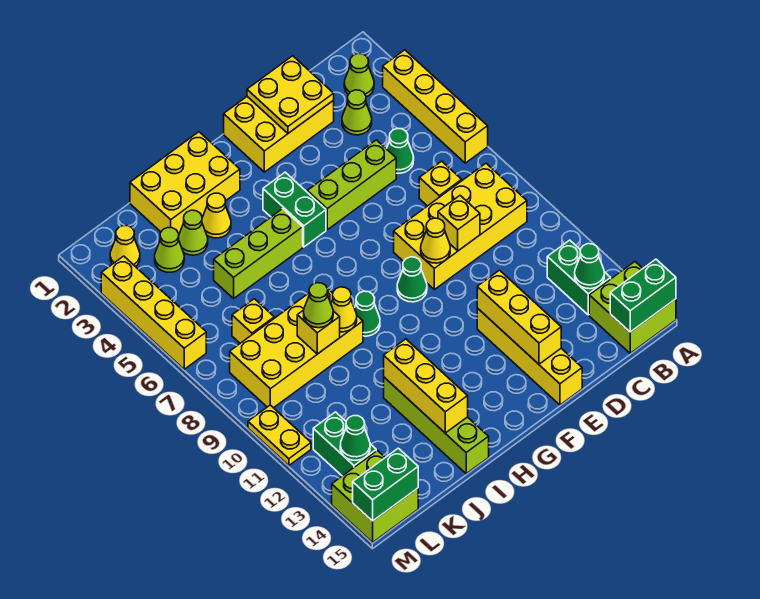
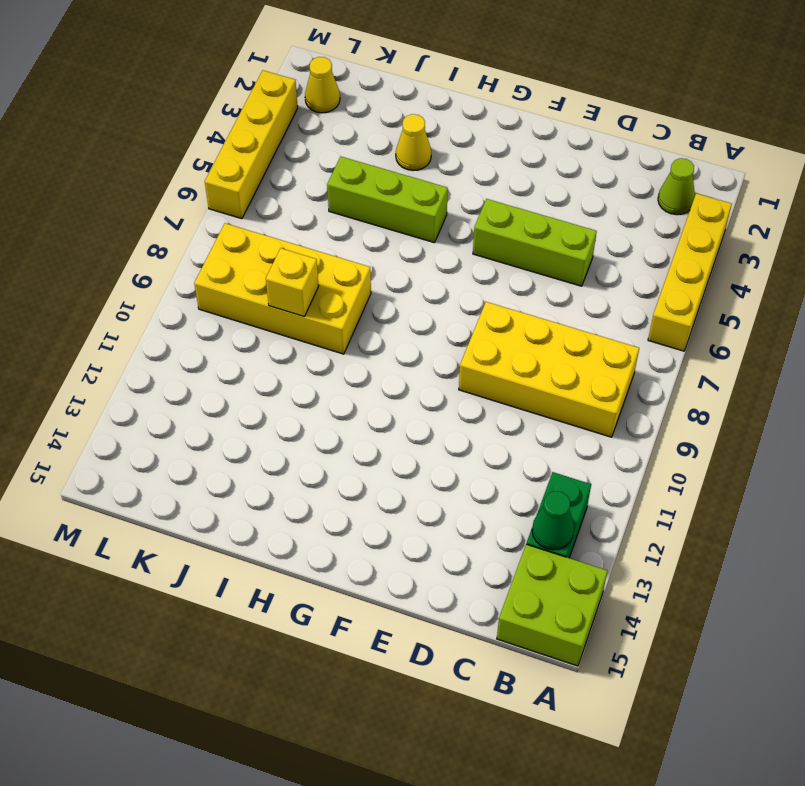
none -> lime 1x1 cone [342,90,372,135]
none -> green 1x1 cone [387,129,414,173]
none -> yellow 1x1 brick [419,161,462,206]
none -> yellow 2x3 brick [224,97,334,172]

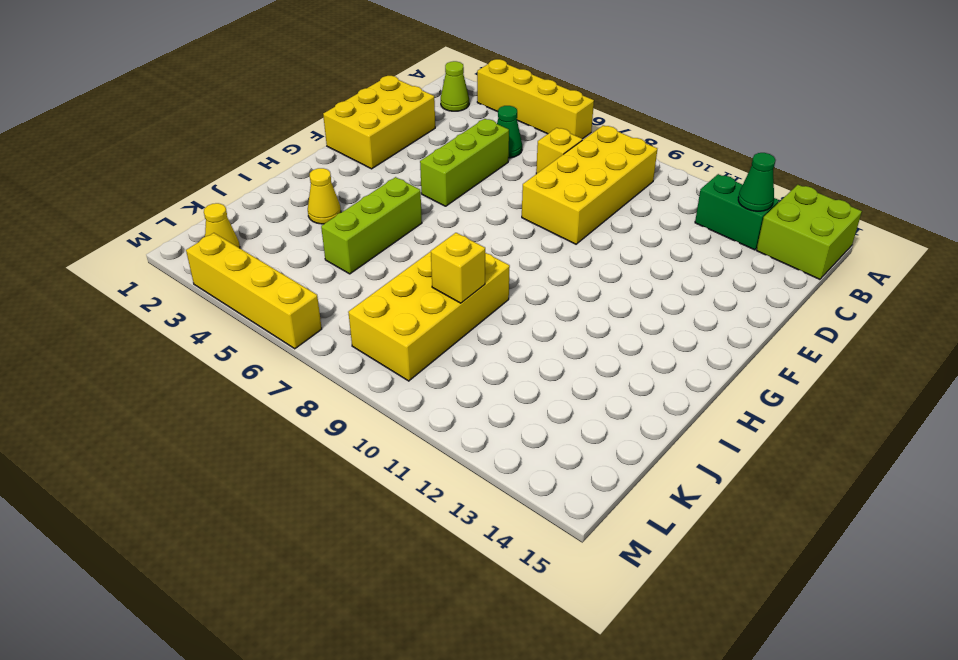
none -> lime 1x1 cone [342,90,372,135]
none -> yellow 1x4 brick [477,308,582,405]
none -> green 1x1 cone [397,257,427,302]
none -> green 1x2 brick [263,172,326,247]

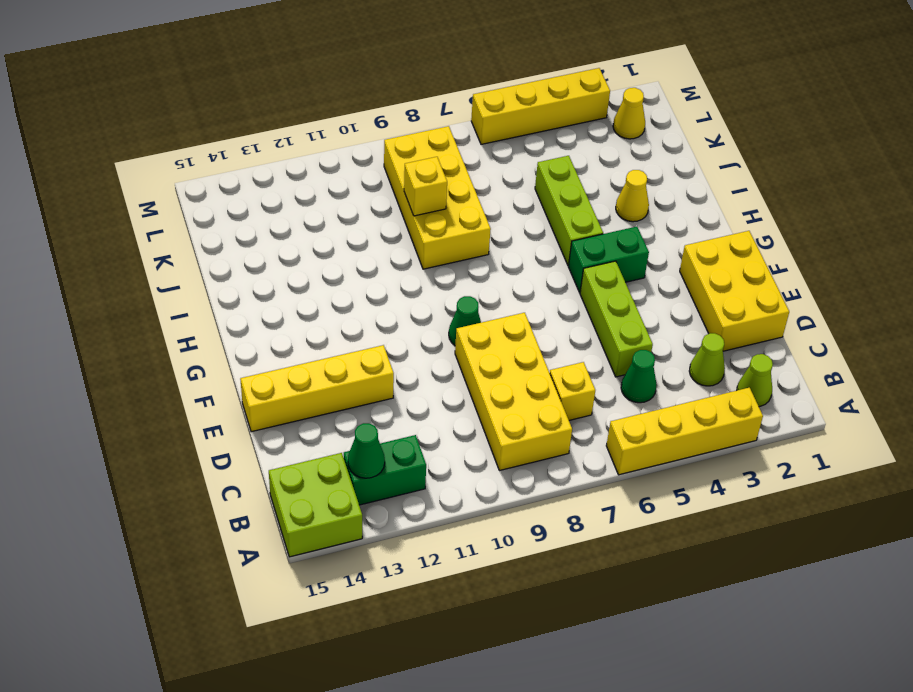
none -> yellow 2x3 brick [130,132,240,234]
none -> green 1x1 cone [355,291,380,336]
none -> lime 1x4 brick [384,377,489,474]
none -> lime 1x1 cone [179,210,208,255]

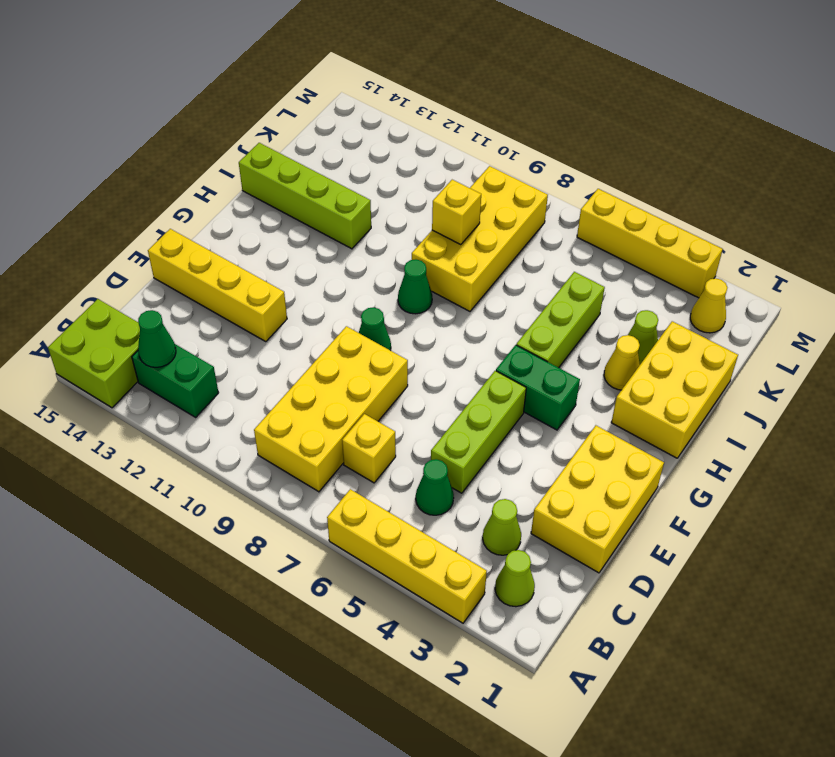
none -> lime 1x1 cone [155,228,184,272]
none -> yellow 1x1 brick [232,299,274,343]
none -> green 1x2 brick [313,412,376,476]
none -> lime 2x2 brick [332,451,418,542]

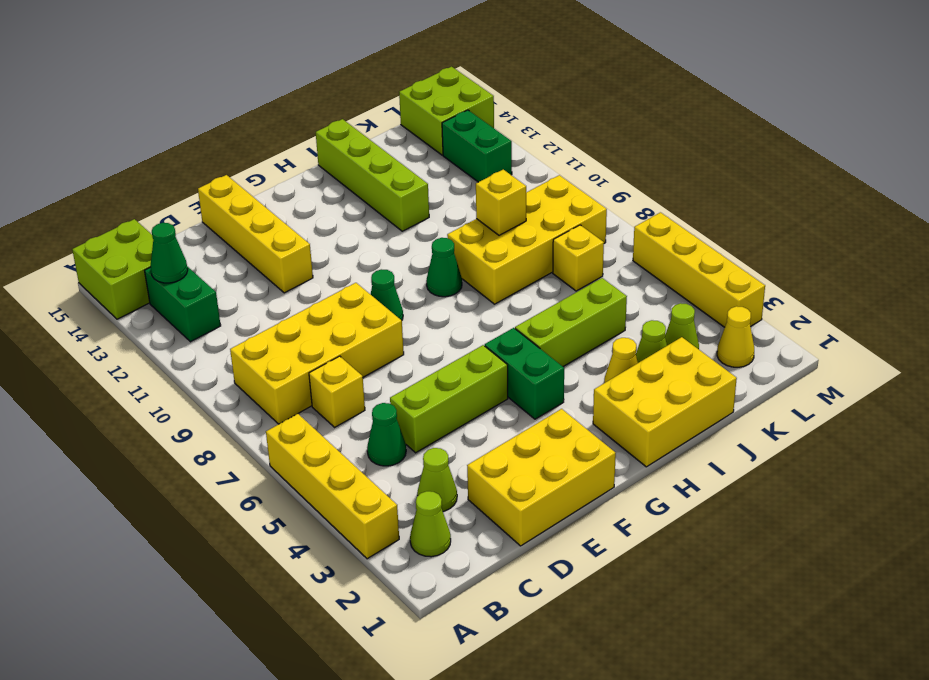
none -> yellow 1x2 plate [248,405,311,465]
none -> green 1x2 brick [610,259,676,332]
none -> yellow 2x2 plate [247,56,334,133]
none -> yellow 1x1 brick [438,196,480,251]

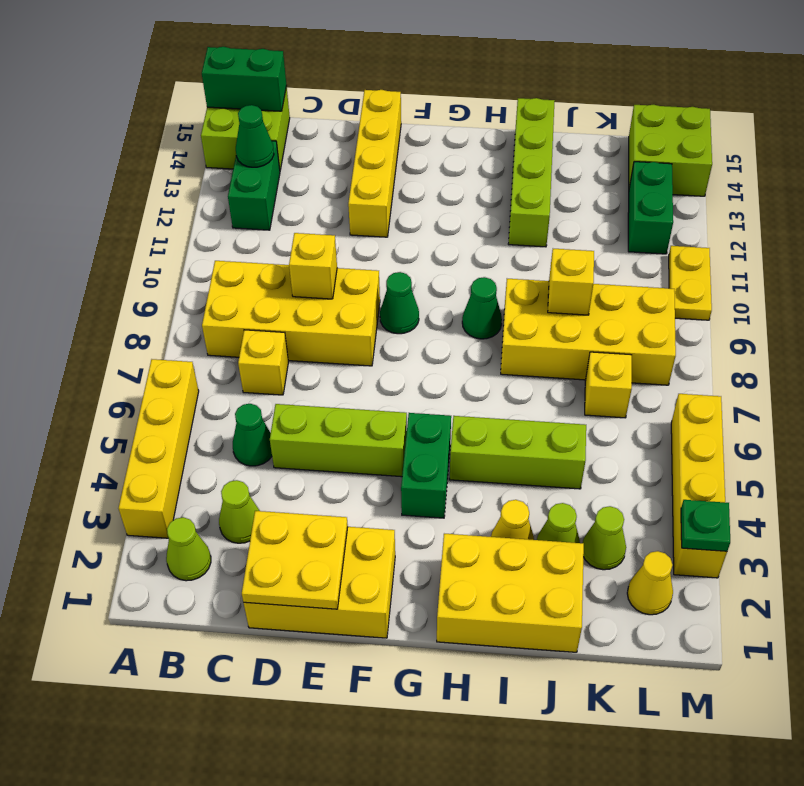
green 1x1 plate [681,500,730,551] -> none
none -> yellow 1x1 cone [421,218,450,263]
none -> yellow 1x3 brick [477,270,561,364]
none -> yellow 1x1 cone [331,287,357,332]
none -> yellow 1x3 brick [384,339,468,433]

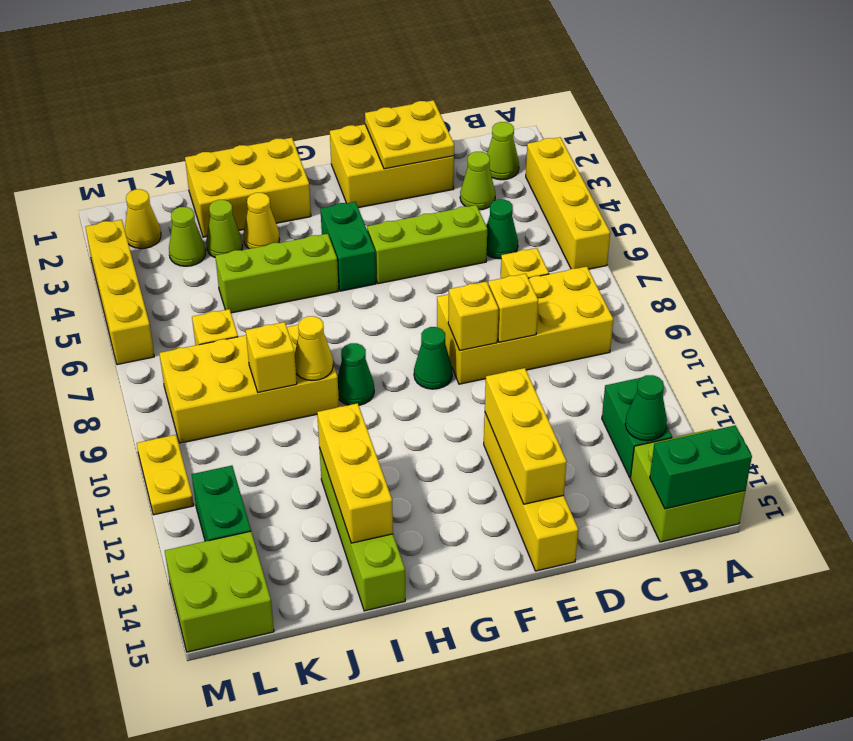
yellow 1x1 brick [448,282,498,350] -> yellow 1x1 cone [421,218,450,263]
none -> green 1x1 cone [340,416,370,460]
none -> green 1x2 brick [353,448,418,521]
none -> lime 1x1 cone [304,283,333,328]

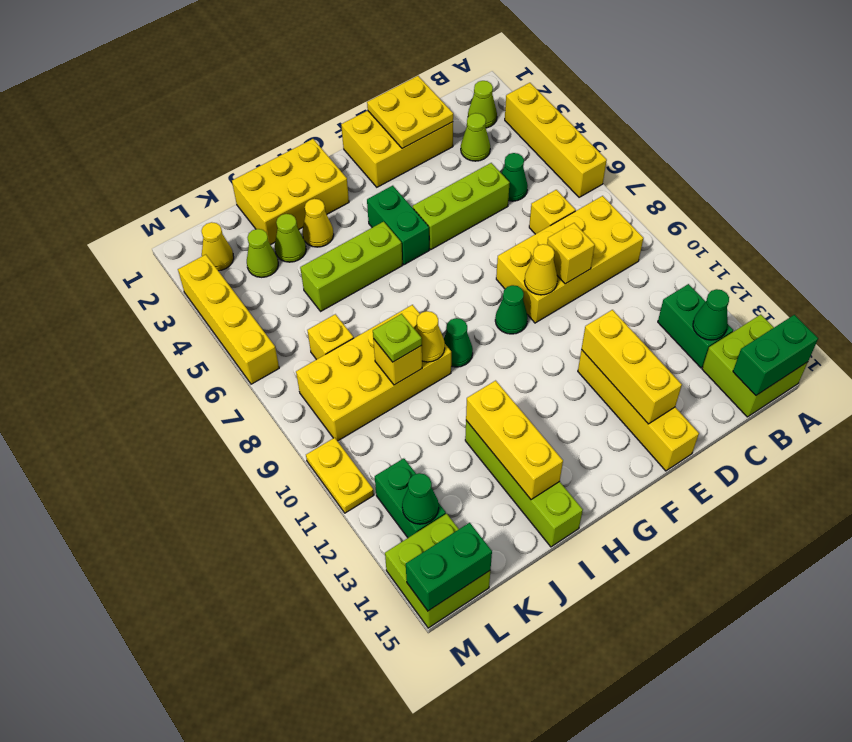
lime 1x1 plate [373,314,422,362] -> lime 1x1 cone [304,283,333,328]

